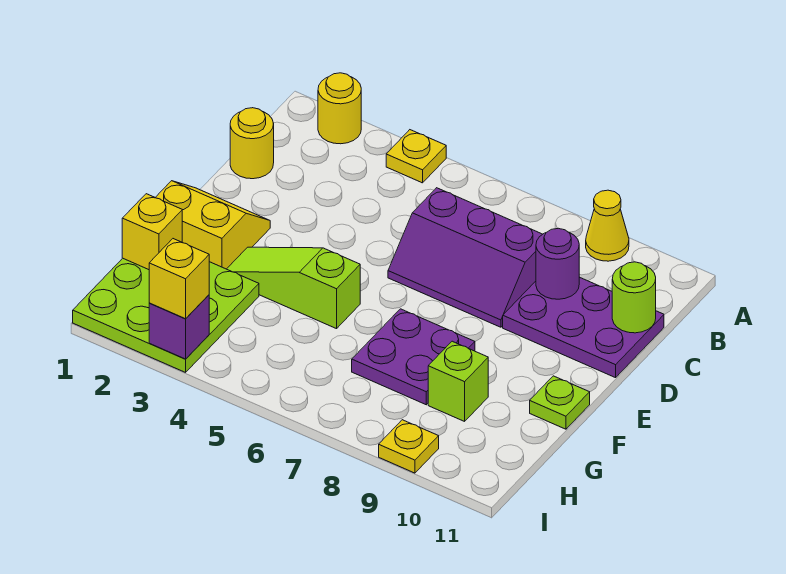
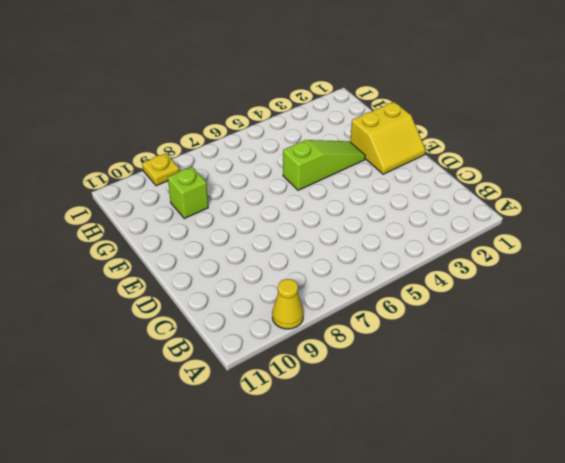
none -> yellow 1x1 round brick [318,73,361,144]
none -> yellow 1x1 plate [386,130,446,183]
none -> yellow 1x1 round brick [230,108,274,179]

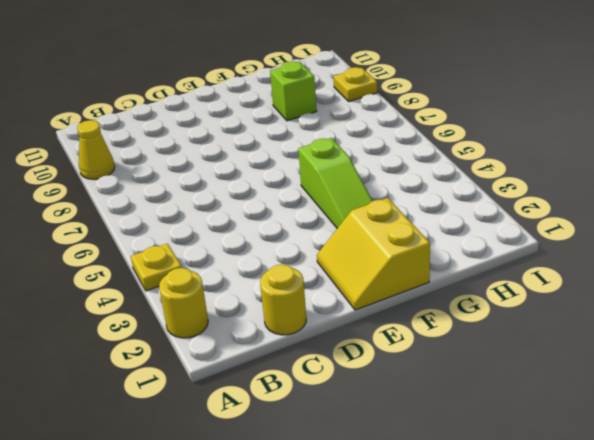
none -> purple 2x3 slope [388,188,543,327]
none -> purple 2x3 plate [503,277,664,378]
none -> purple 2x2 plate [352,309,475,405]

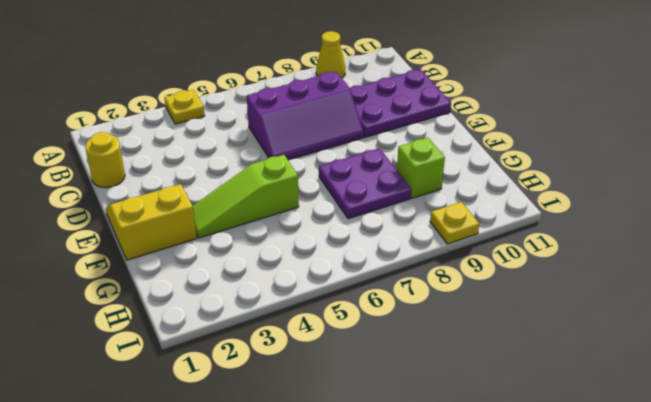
none -> yellow 1x1 round brick [318,73,361,144]
none -> lime 1x1 plate [530,376,590,429]
none -> lime 3x3 plate [73,258,259,372]

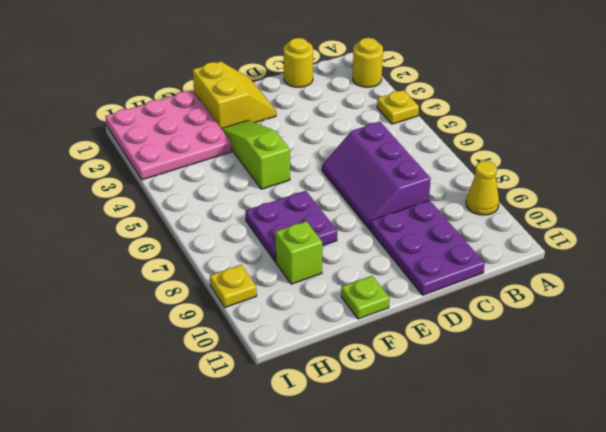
pink 3x3 plate [105,91,232,180] -> lime 3x3 plate [73,258,259,372]
none -> purple 1x1 round brick [536,228,579,299]
none -> lime 1x1 round brick [612,262,656,333]
none -> yellow 1x1 brick [122,194,182,270]

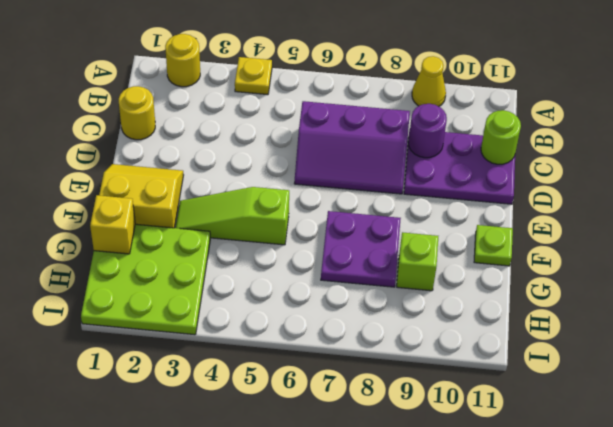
none -> yellow 1x1 plate [379,420,439,473]
none -> purple 1x1 brick [149,295,209,359]
none -> yellow 1x1 brick [149,239,209,319]

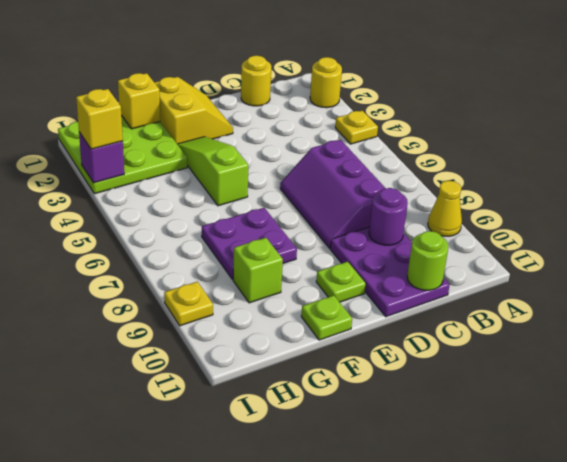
lime 1x1 plate [316,262,366,302] -> none

